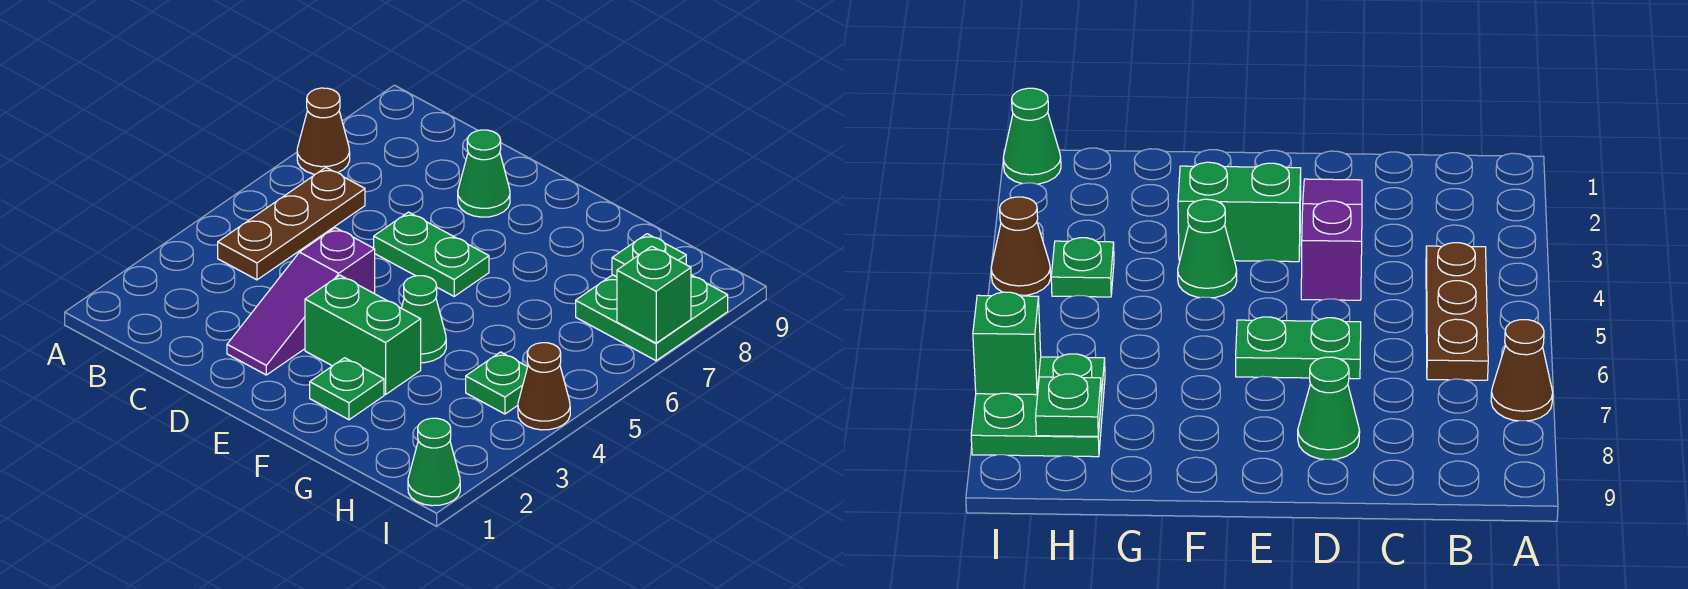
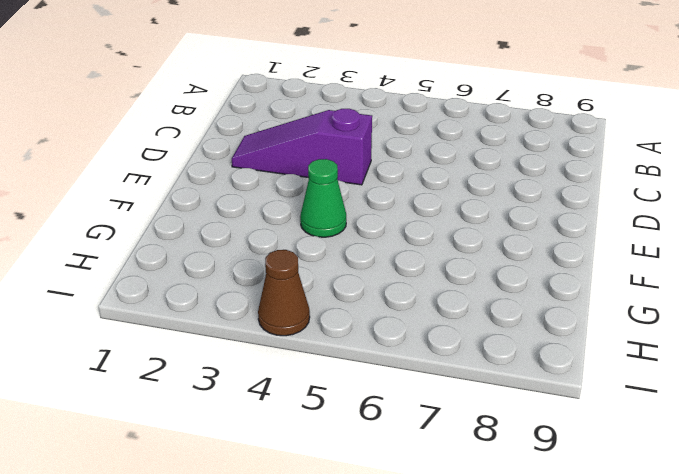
none -> brown 1x1 cone [297,88,350,174]
none -> brown 1x3 plate [218,168,365,280]
none -> green 1x2 plate [374,212,489,296]

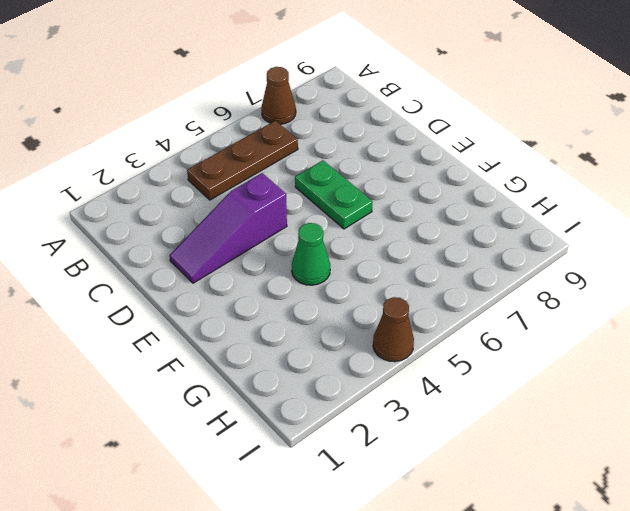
none -> green 1x1 cone [458,130,510,217]
none -> green 1x2 brick [305,275,421,394]
none -> green 1x1 plate [310,358,384,420]

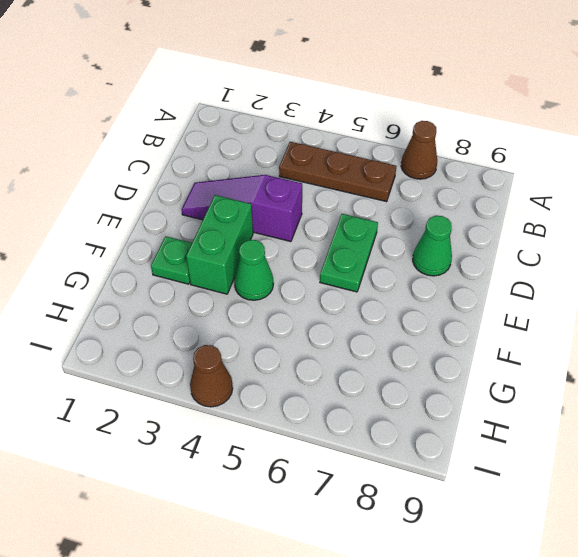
none -> green 1x1 plate [466,352,528,414]
none -> green 2x2 plate [576,275,728,361]
none -> green 1x1 cone [408,418,460,506]

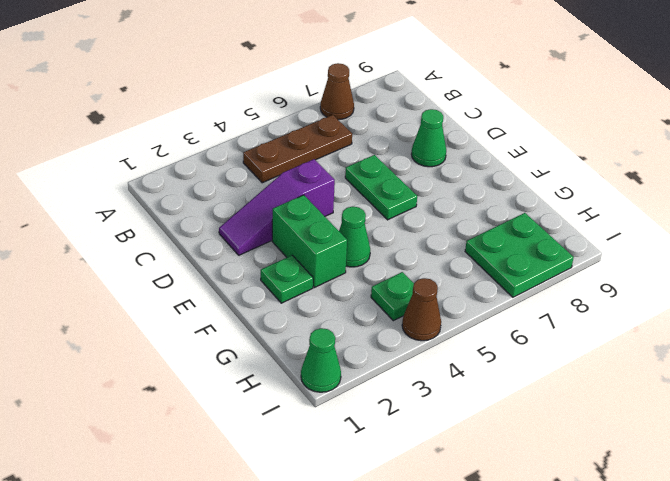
none -> green 1x1 plate [612,234,686,277]
none -> green 1x1 brick [617,246,691,343]

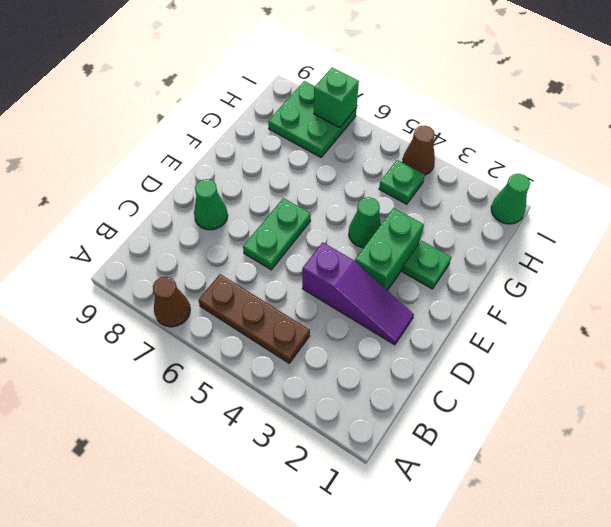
none -> green 1x1 plate [612,234,686,277]

